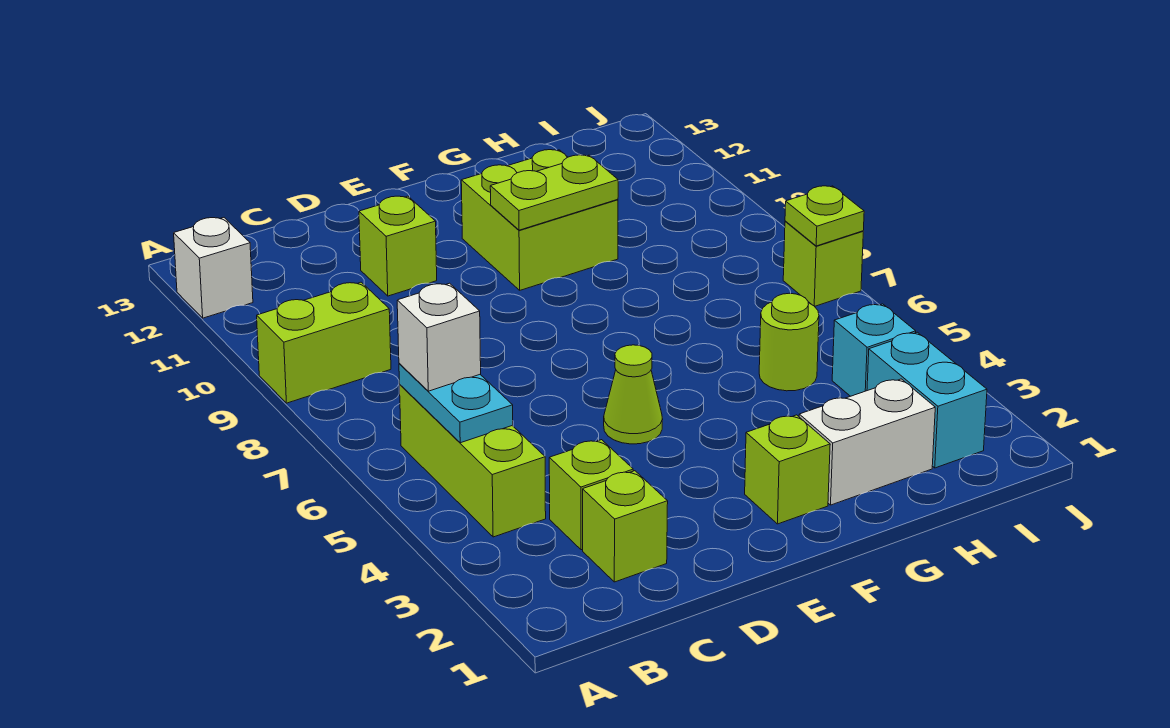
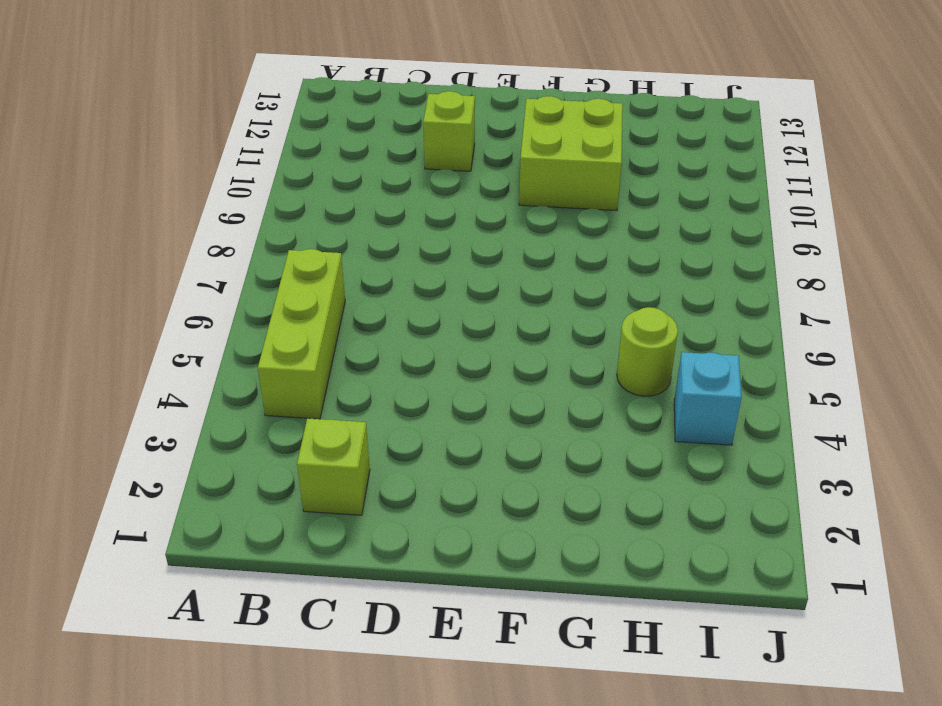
none -> lime 1x2 brick [257,282,391,403]
none -> white 1x1 brick [174,218,253,318]
none -> lime 1x1 brick [549,440,633,550]

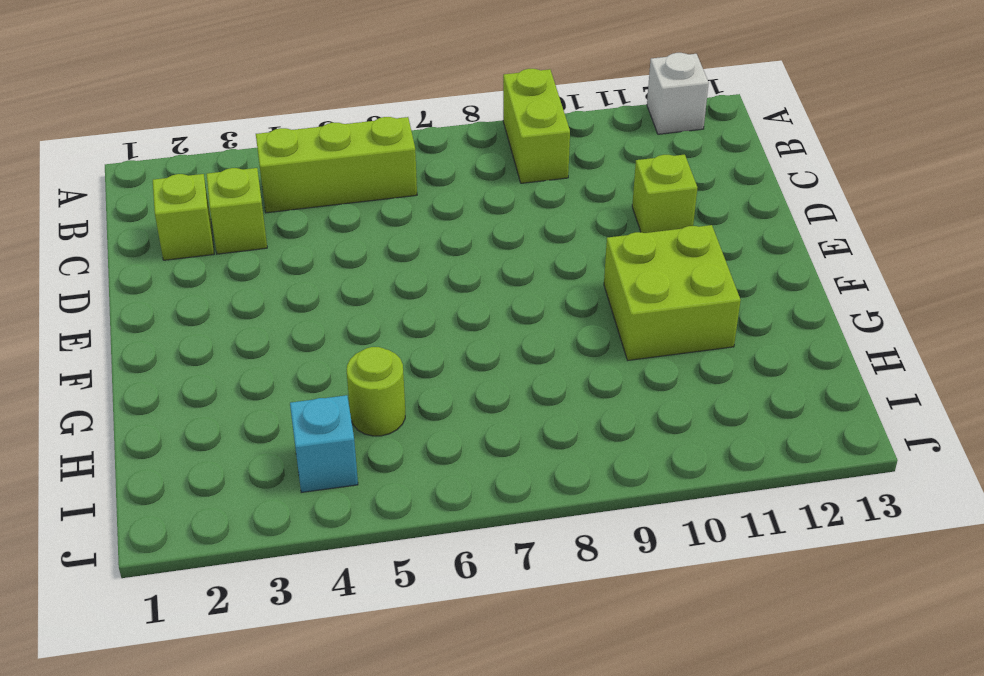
none -> lime 1x1 cone [604,345,663,444]
none -> lime 1x1 brick [745,415,830,524]
none -> white 1x2 brick [799,379,935,505]

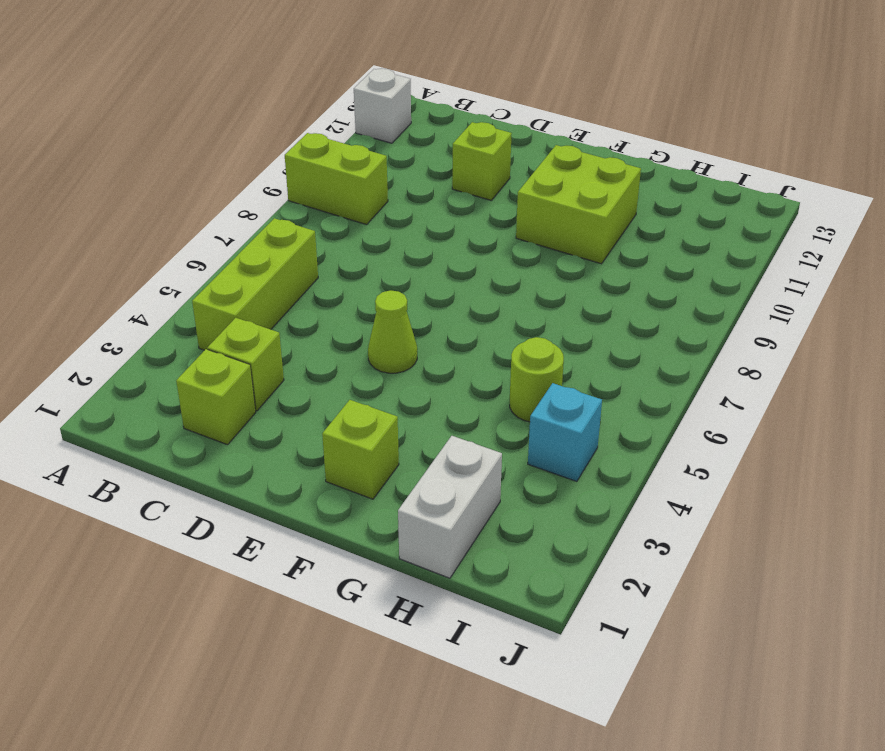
white 1x2 brick [398,436,502,578] -> white 1x2 brick turned to [799,379,935,505]
none -> cyan 1x2 brick [867,332,987,468]
none -> lime 1x1 brick [783,221,863,306]
none -> cyan 1x2 plate [399,364,513,443]

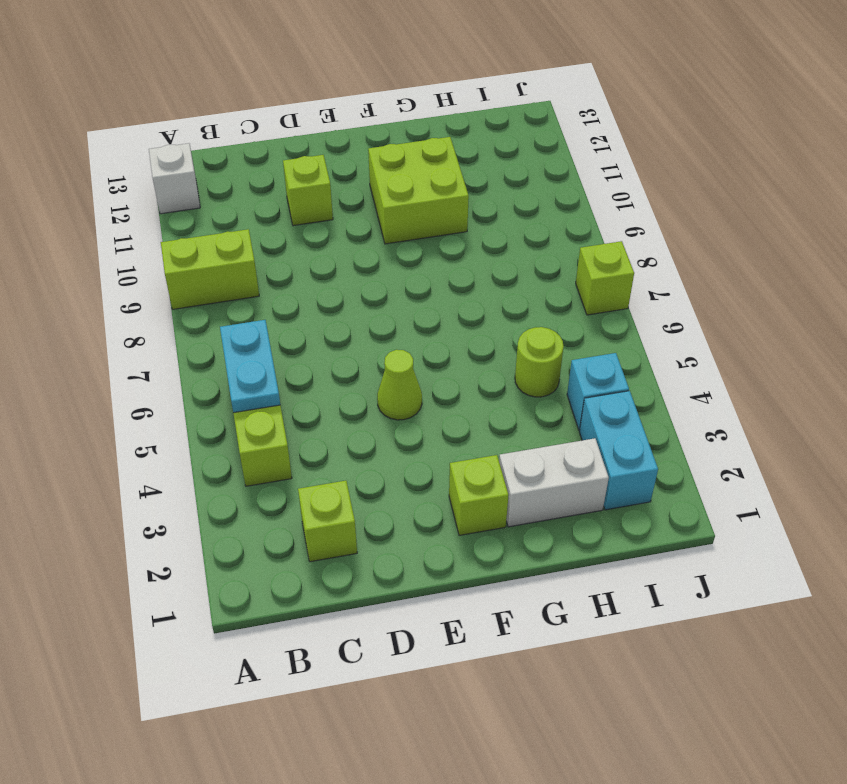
none -> lime 1x1 brick [549,440,633,550]
none -> lime 1x2 plate [490,155,618,230]
none -> lime 1x1 plate [785,186,864,246]

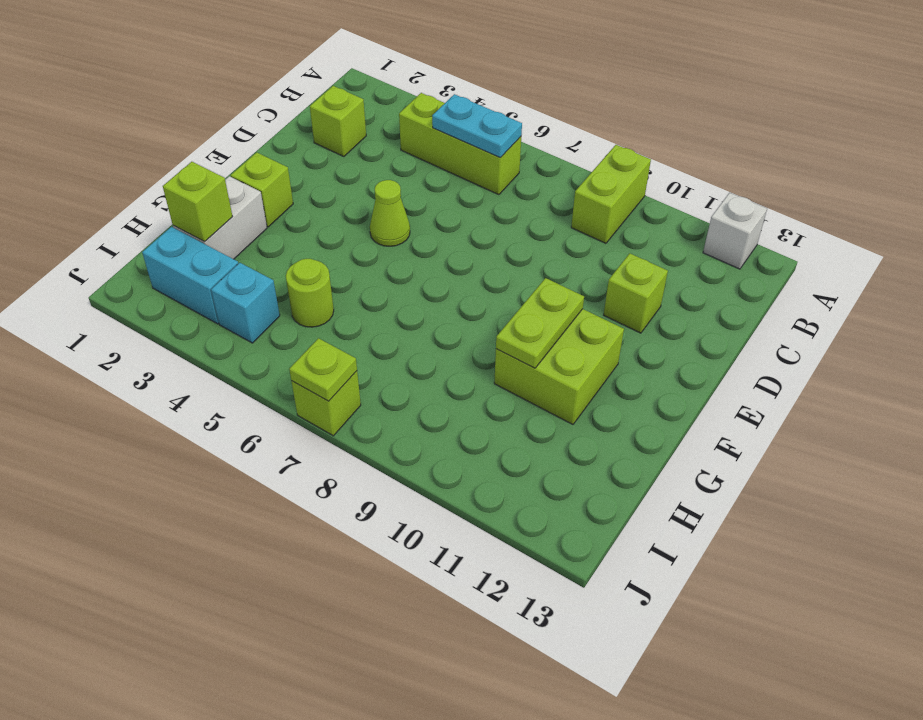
lime 1x1 brick [163,162,232,242] -> lime 1x1 brick moved to [549,440,633,550]
none -> white 1x1 brick [397,283,481,391]

